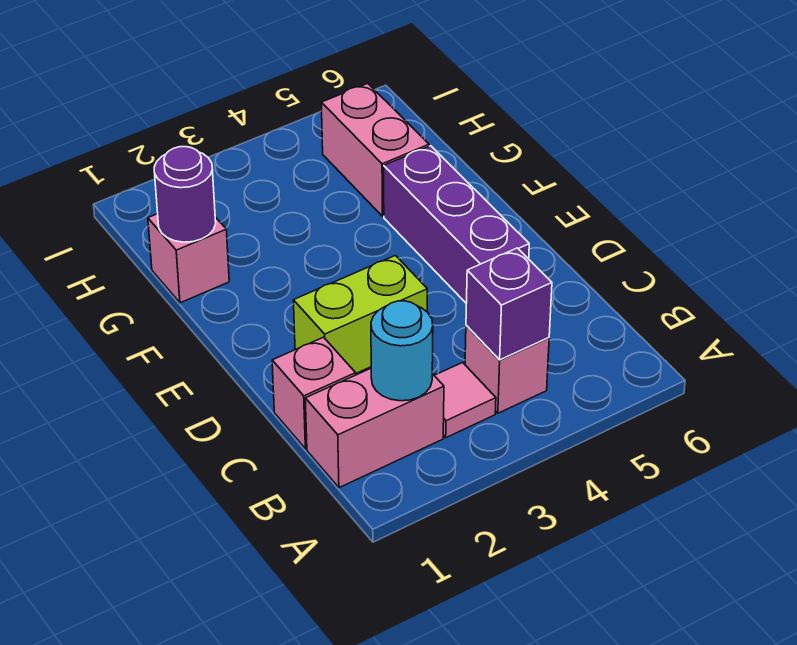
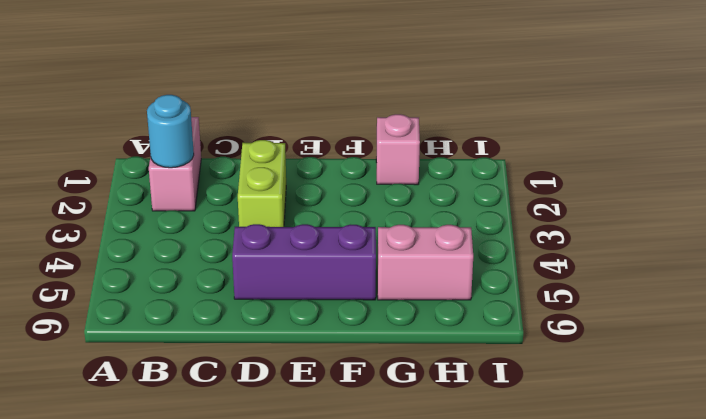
none -> pink 1x1 tile [434,362,496,438]
none -> pink 1x1 brick [465,325,549,413]

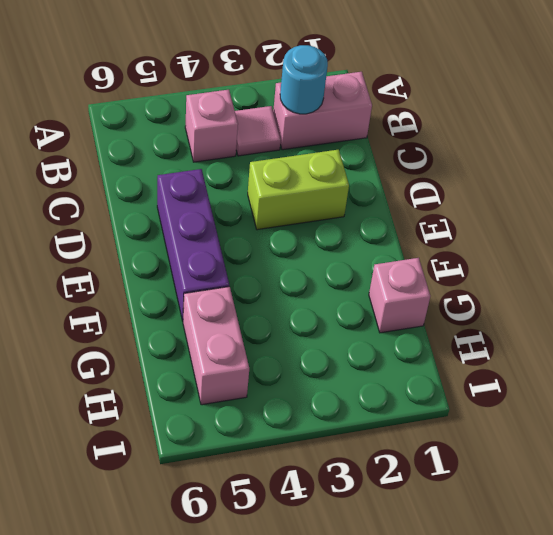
none -> pink 1x1 brick [272,337,356,449]
none -> purple 1x1 brick [466,248,552,360]

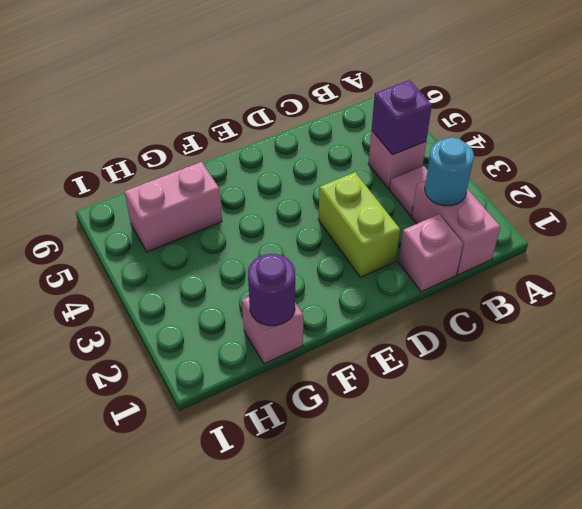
none -> purple 1x3 brick [384,146,529,303]

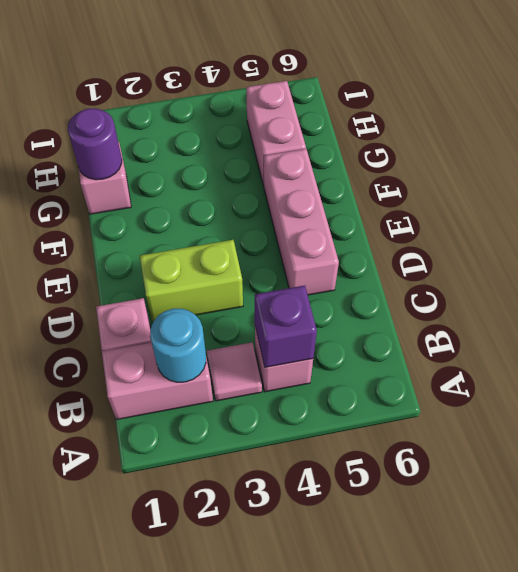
pink 1x3 brick [263,149,339,295] -> purple 1x3 brick [384,146,529,303]

